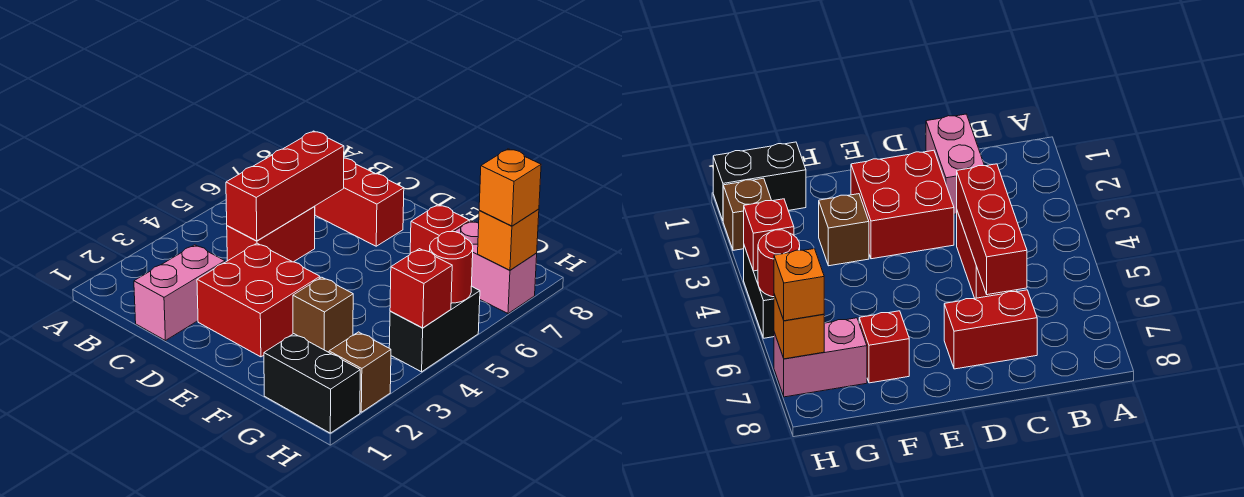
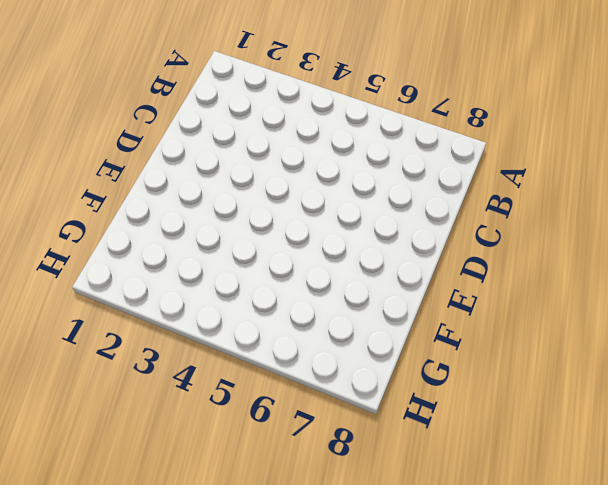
none -> pink 1x2 brick [134,245,225,341]
none -> red 1x2 brick [227,206,315,262]
none -> red 1x2 brick [315,158,404,246]

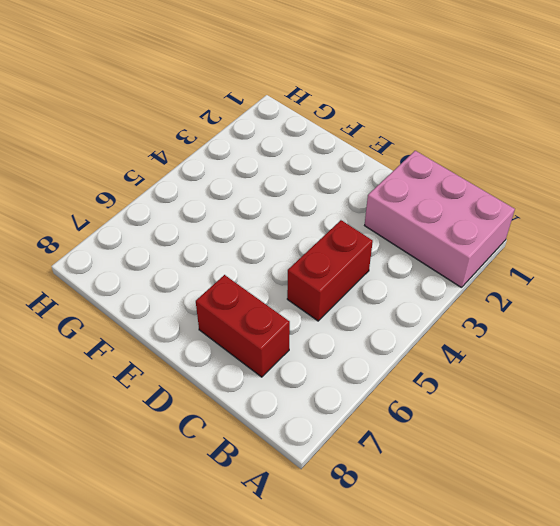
pink 2x3 brick [365,151,515,288] -> pink 1x2 brick [134,245,225,341]
none -> red 2x2 brick [197,243,320,357]
none -> brown 1x1 brick [293,277,353,352]
none -> red 1x1 brick [410,205,469,254]

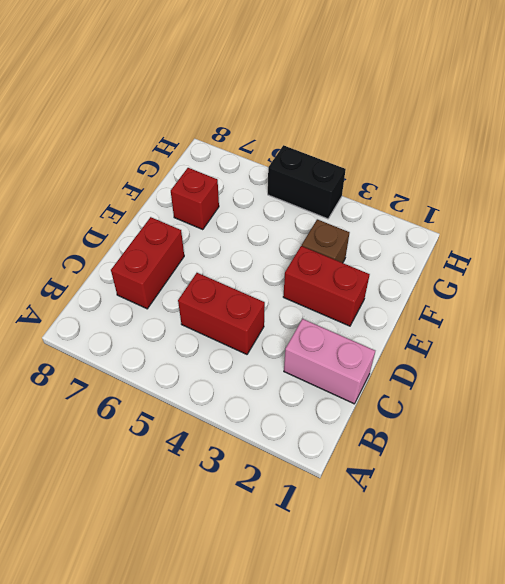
red 1x2 brick [283,246,370,326] -> red 2x2 brick [197,243,320,357]
none -> black 1x2 brick [264,334,360,433]
none -> pink 1x2 brick [454,221,537,314]
none -> brown 1x1 brick [329,332,391,412]

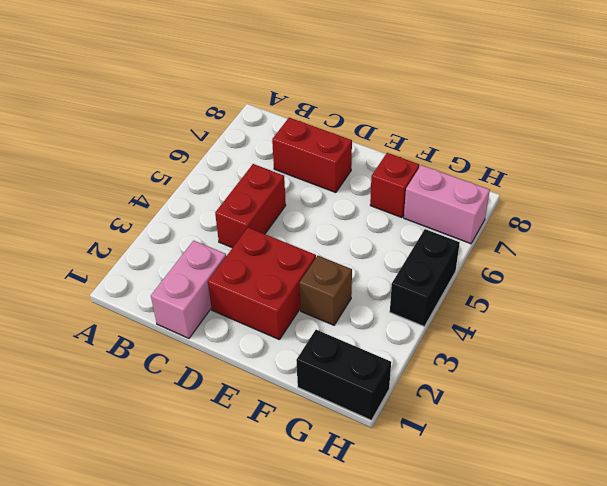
none -> brown 1x1 brick [329,332,391,412]
none -> red 1x3 brick [226,131,344,241]
none -> red 1x1 brick [390,249,452,328]

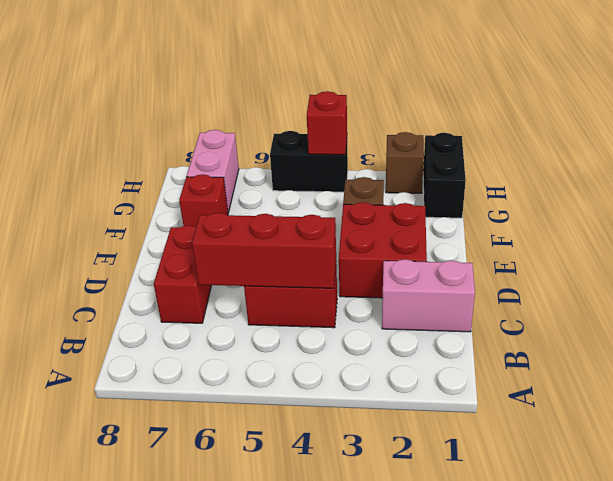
none -> red 1x1 round brick [430,232,473,303]
none -> orange 1x1 brick [478,209,539,270]
none -> orange 1x1 brick [479,149,541,226]

